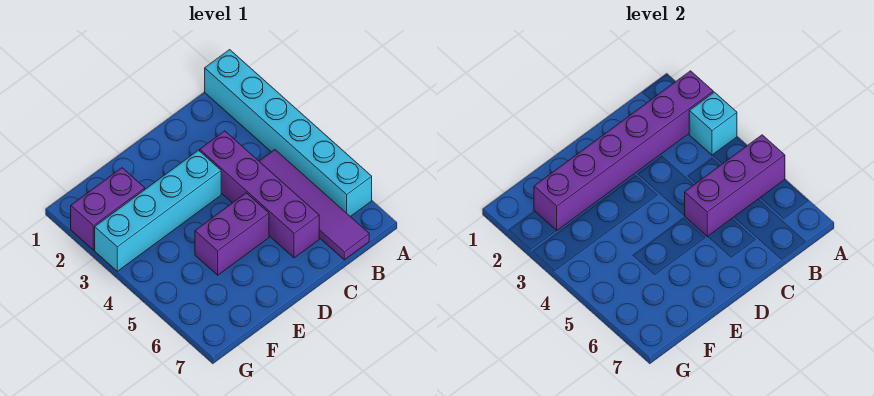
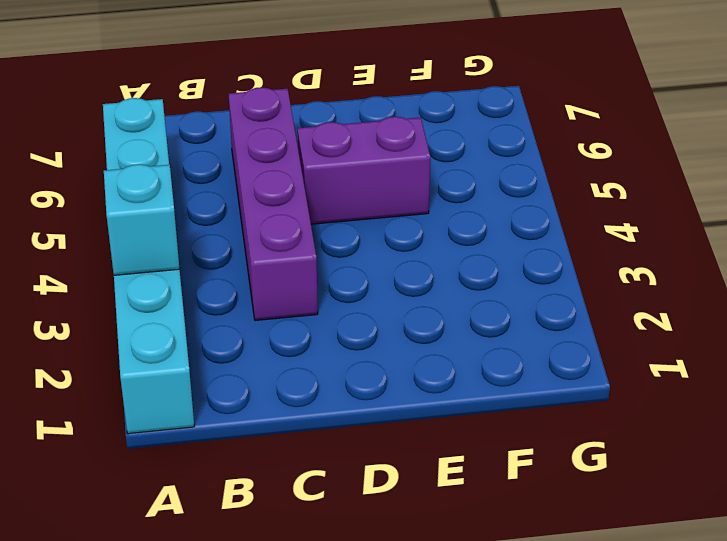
none -> purple 1x4 tile [259,150,369,260]
none -> cyan 1x4 brick [95,150,221,271]

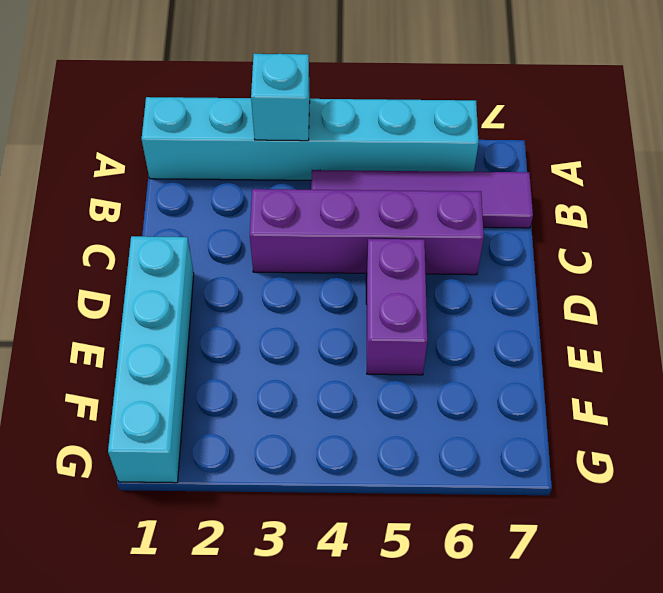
cyan 1x4 brick [108,236,194,483] -> cyan 1x4 brick moved to [95,150,221,271]
none -> purple 1x2 brick [71,168,145,250]
none -> purple 1x6 brick [534,71,713,231]

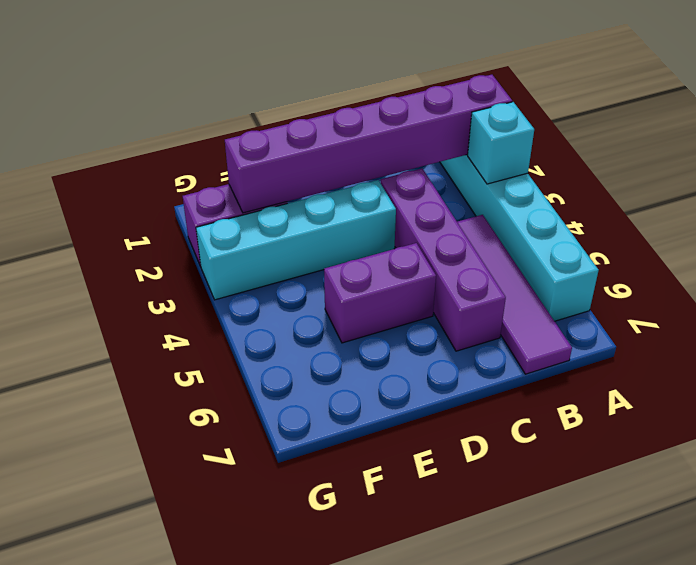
none -> purple 1x3 brick [685,135,785,237]

